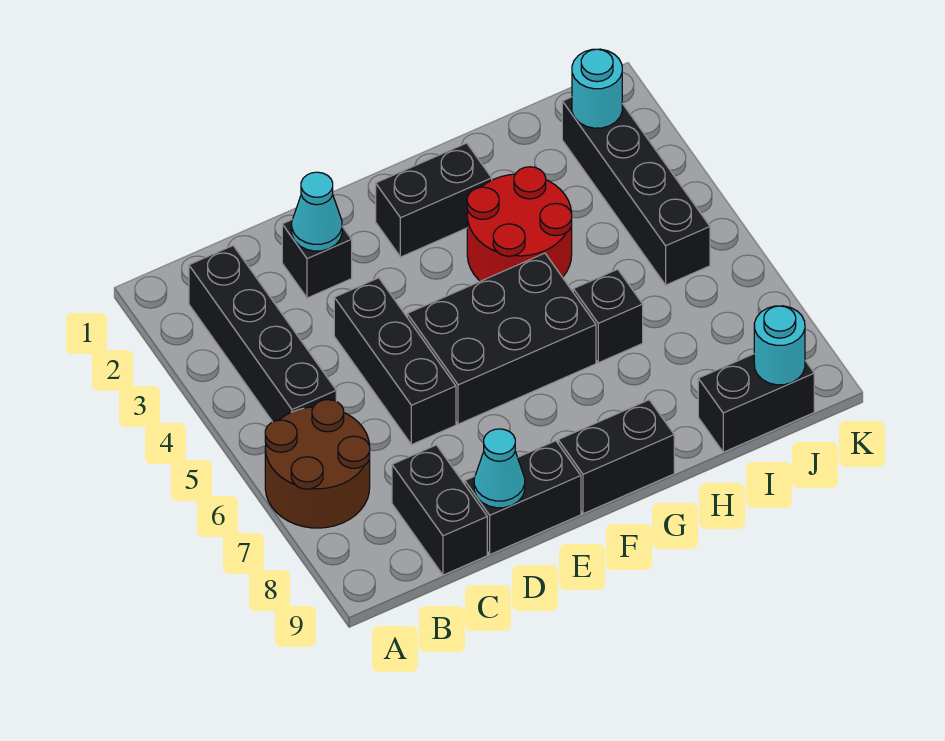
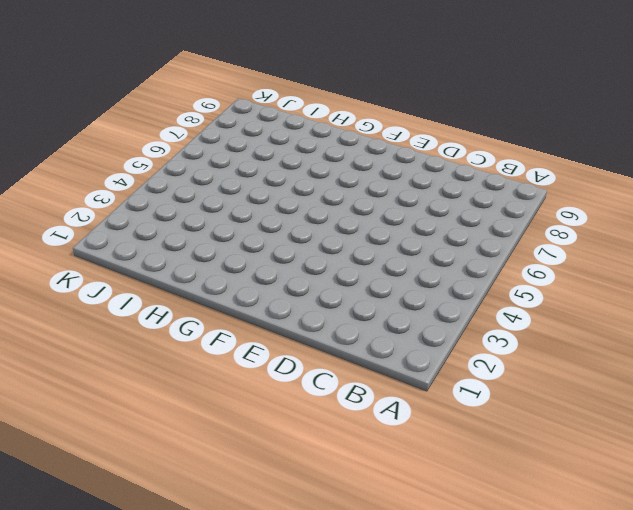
none -> brown 2x2 round brick [265,400,370,528]
none -> black 1x4 brick [189,246,336,422]
none -> black 1x2 brick [392,445,487,575]

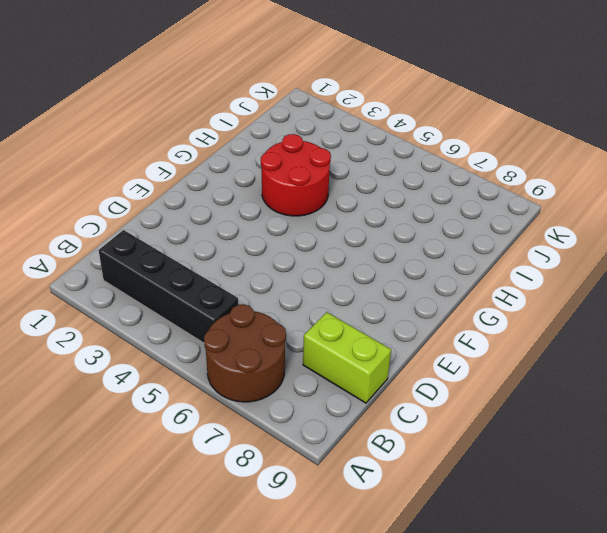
lime 1x2 brick [303,312,391,403] -> black 1x2 brick [392,445,487,575]
none -> black 1x1 brick [282,220,352,298]
none -> black 1x3 brick [334,278,456,445]
none -> black 1x2 brick [465,441,581,554]

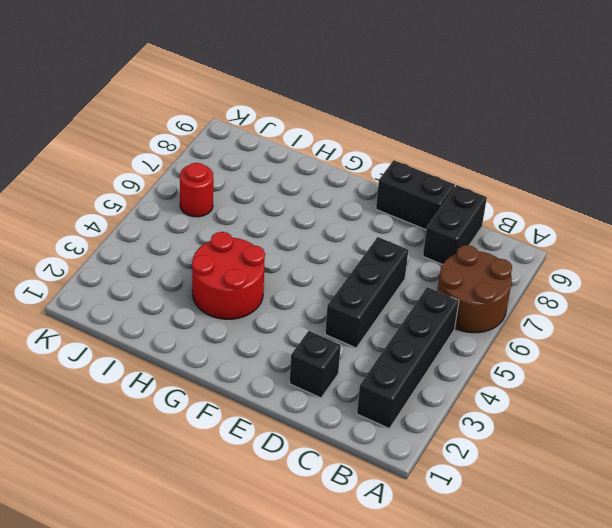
red 1x1 round brick [180,163,213,217] -> none
none -> black 2x3 brick [407,253,596,424]
none -> black 1x2 brick [376,143,492,257]
none -> black 1x2 brick [558,400,674,514]

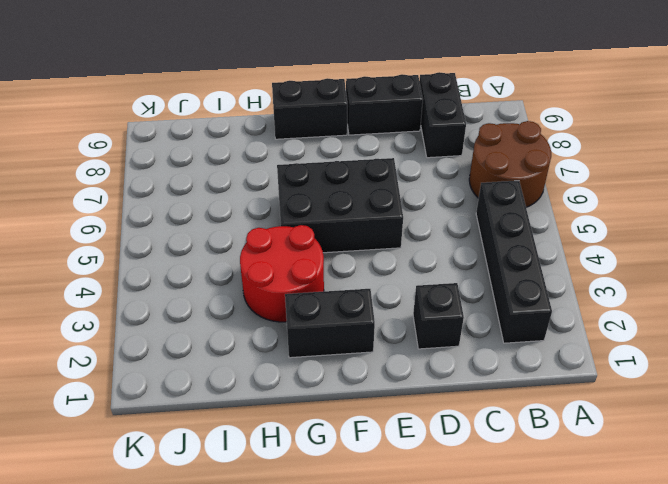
none -> black 1x3 brick [334,278,456,445]
none -> black 1x1 brick [573,269,643,363]
none -> black 1x2 brick [698,354,814,452]

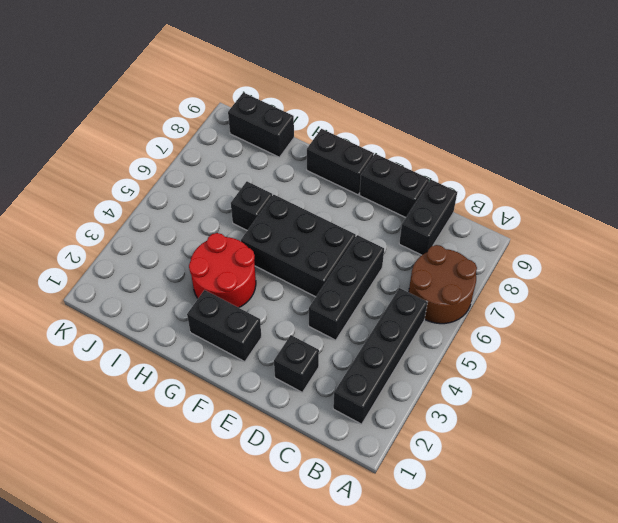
none -> black 1x4 brick [562,97,710,285]
none -> cyan 1x1 cone [292,172,342,251]
none -> cyan 1x1 cone [474,429,525,508]

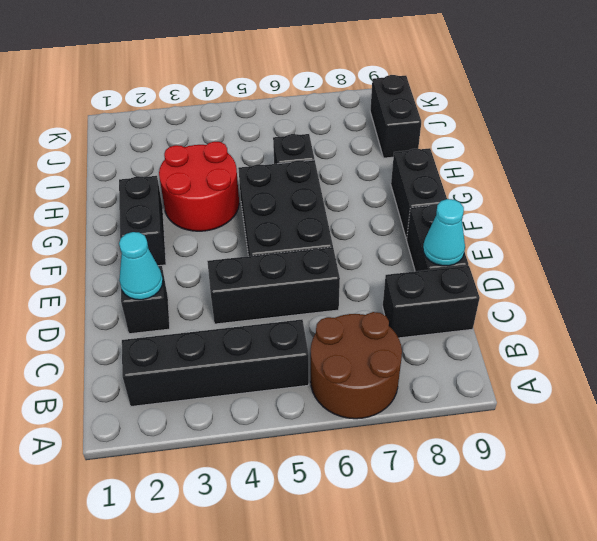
none -> black 1x4 brick [562,97,710,285]
none -> cyan 1x1 round brick [572,49,622,128]
none -> cyan 1x1 round brick [754,306,805,385]

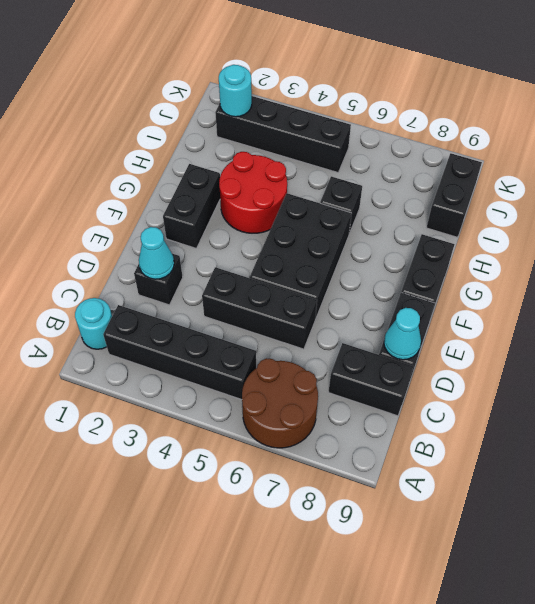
cyan 1x1 round brick [75,298,112,349] -> cyan 1x1 round brick moved to [754,306,805,385]

